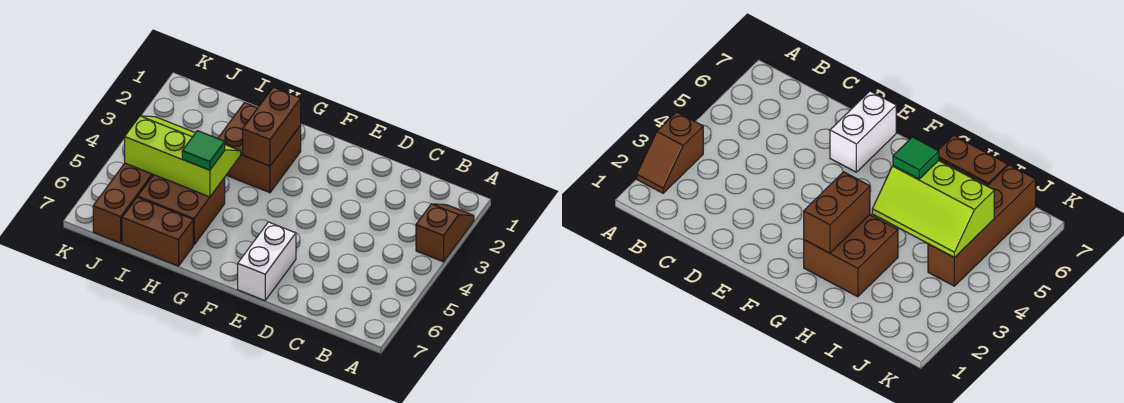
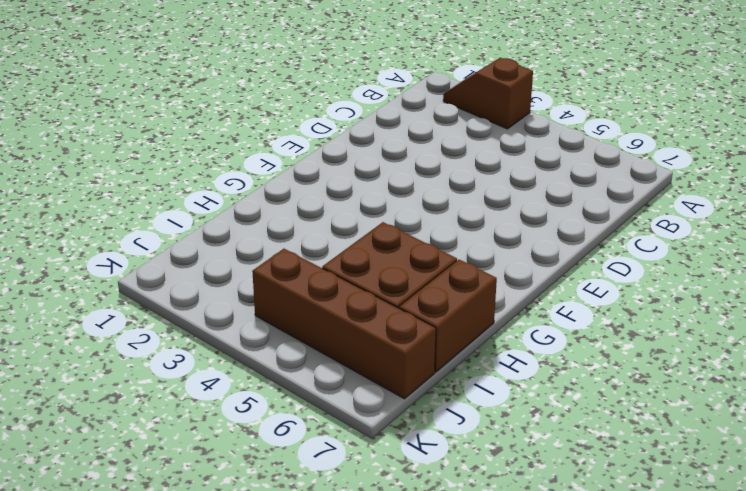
none -> white 1x2 brick [238,222,296,301]
none -> brown 2x2 brick [218,102,301,193]

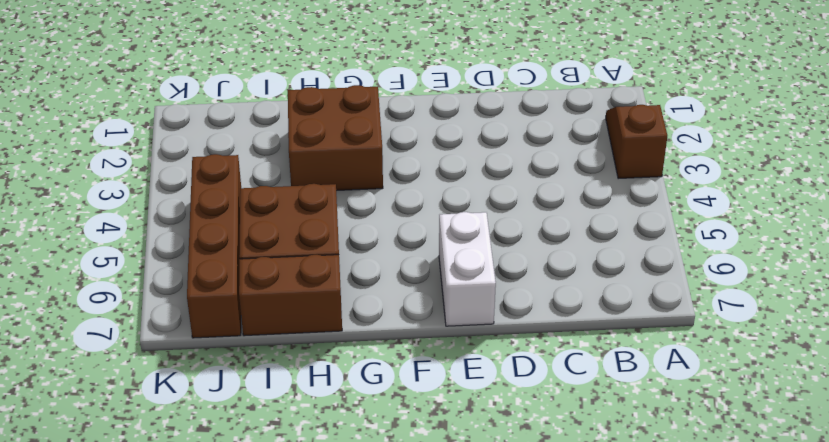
none -> brown 1x2 brick [243,87,301,166]
none -> lime 2x3 slope [125,116,241,197]

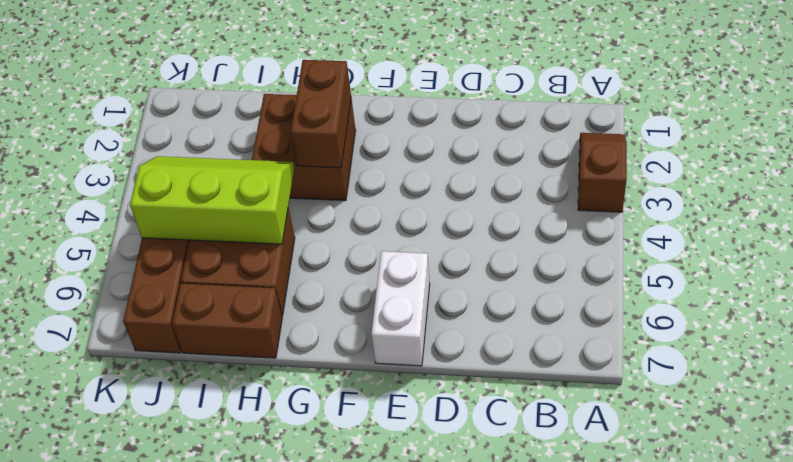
none -> green 1x1 tile [182,131,225,170]

